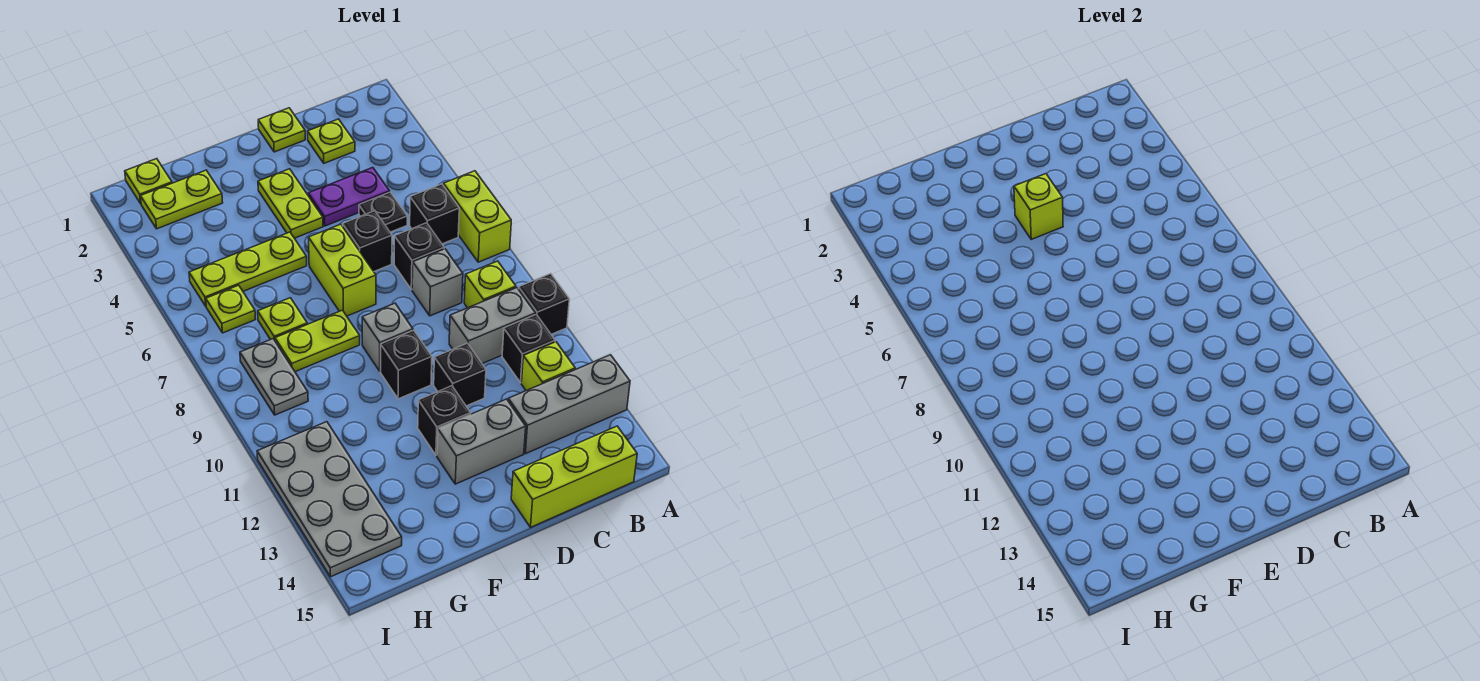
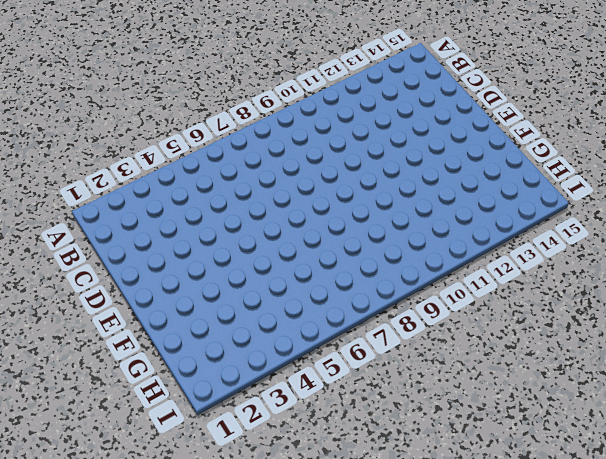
none -> lime 1x2 brick [443,171,511,262]
none -> black 1x1 brick [518,274,569,334]
none -> grey 1x3 brick [508,355,630,454]
none -> black 1x1 brick [410,184,459,244]

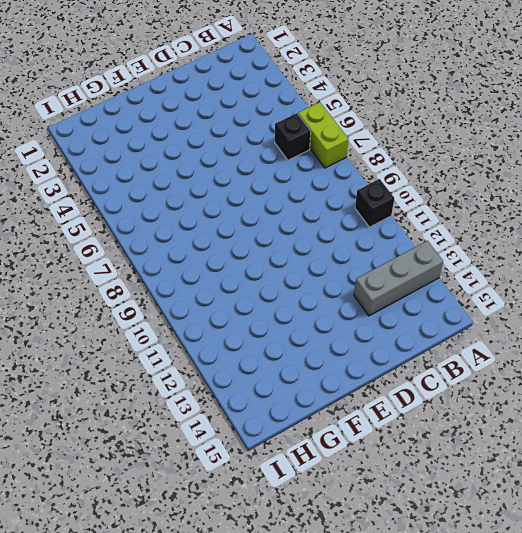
none -> lime 1x1 brick [464,261,516,308]
none -> grey 1x2 brick [449,288,535,363]
none -> black 1x1 brick [502,315,555,383]
none -> lime 1x1 brick [522,342,575,391]

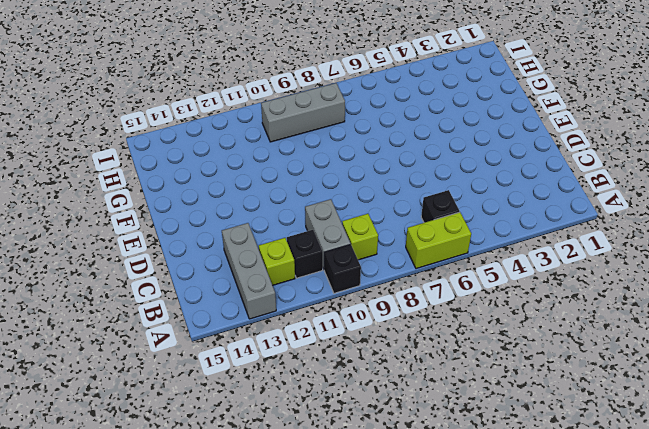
grey 1x3 brick [261,83,345,142] -> grey 1x2 plate [240,339,308,415]
none -> lime 1x3 brick [511,426,637,527]
none -> lime 1x1 plate [308,119,355,163]
none -> purple 1x2 plate [308,168,390,226]
none -> black 1x1 plate [359,192,407,232]

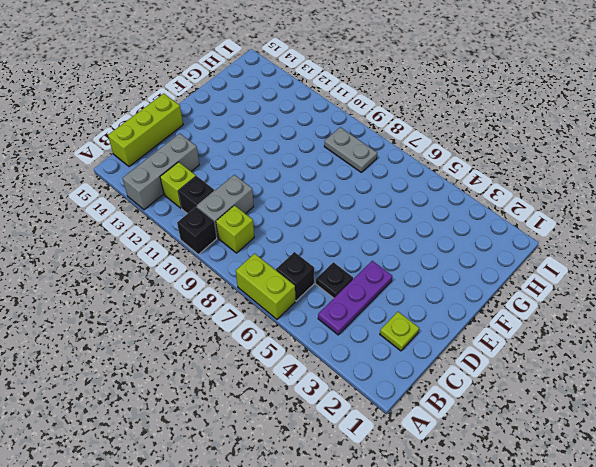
purple 1x3 plate [318,261,392,335] -> purple 1x2 plate [308,168,390,226]
none -> black 1x1 brick [394,223,444,290]
none -> grey 1x1 brick [412,249,463,316]
none -> lime 1x1 plate [258,108,305,152]
none -> black 1x1 brick [343,211,392,271]

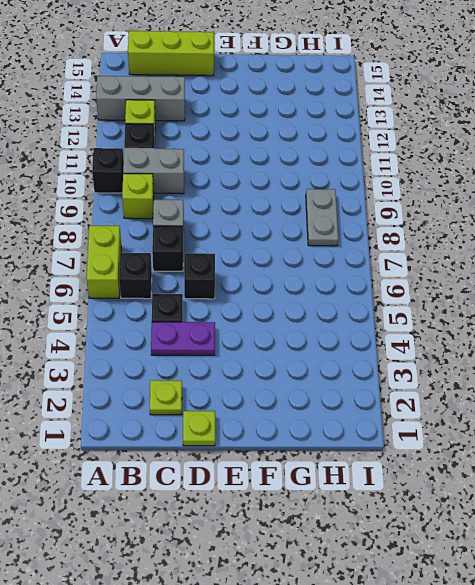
none -> black 1x1 brick [434,343,486,406]
none -> grey 1x2 brick [437,399,526,484]
none -> lime 1x2 plate [258,169,323,238]
none -> lime 1x2 brick [308,224,376,316]

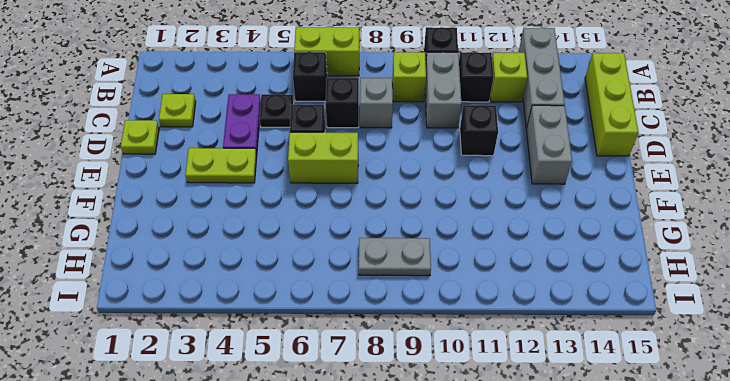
none -> grey 1x1 brick [362,303,413,371]
none -> black 1x1 brick [381,330,432,399]
none -> black 1x1 brick [418,386,471,455]
none -> lime 1x3 plate [189,232,307,306]

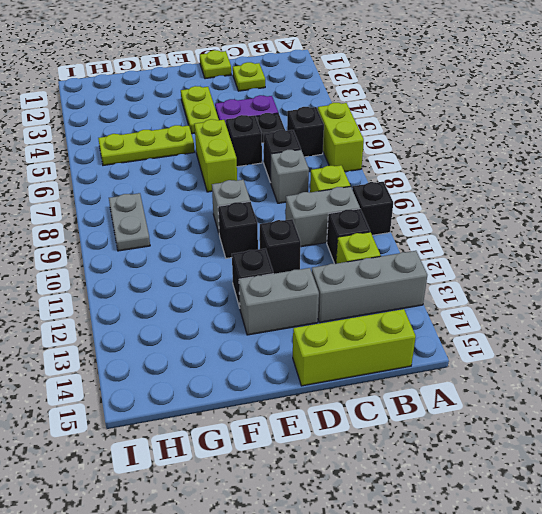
none -> lime 1x2 plate [275,310,360,372]
none -> lime 1x2 plate [141,170,223,229]
none -> lime 1x1 plate [258,298,307,340]
none -> lime 1x1 plate [125,159,172,204]

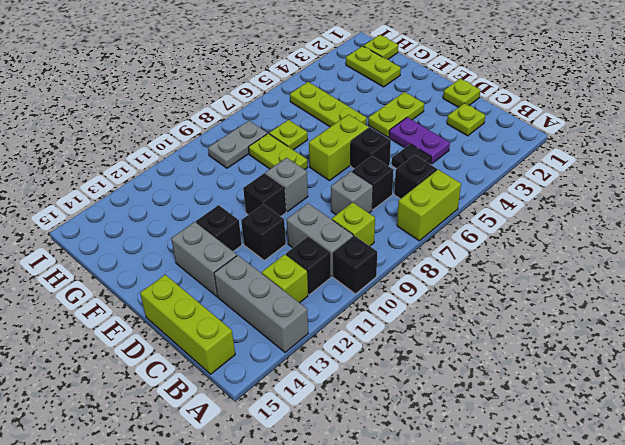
none -> lime 1x1 plate [206,285,256,333]
none -> grey 2x4 plate [257,422,402,577]
none -> lime 1x1 brick [1014,174,1063,239]

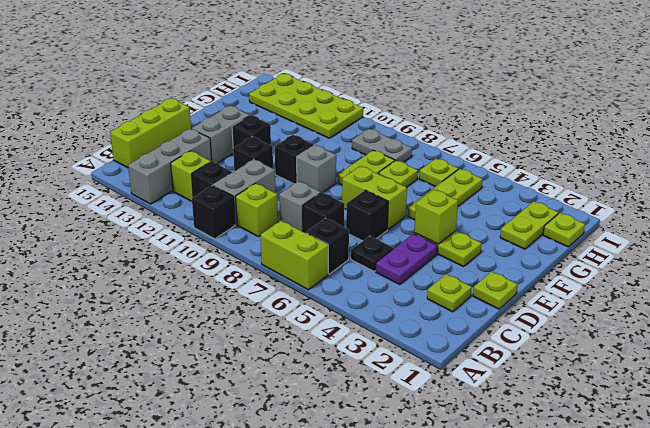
lime 2x4 plate [249,74,363,138] -> grey 2x4 plate [257,422,402,577]

